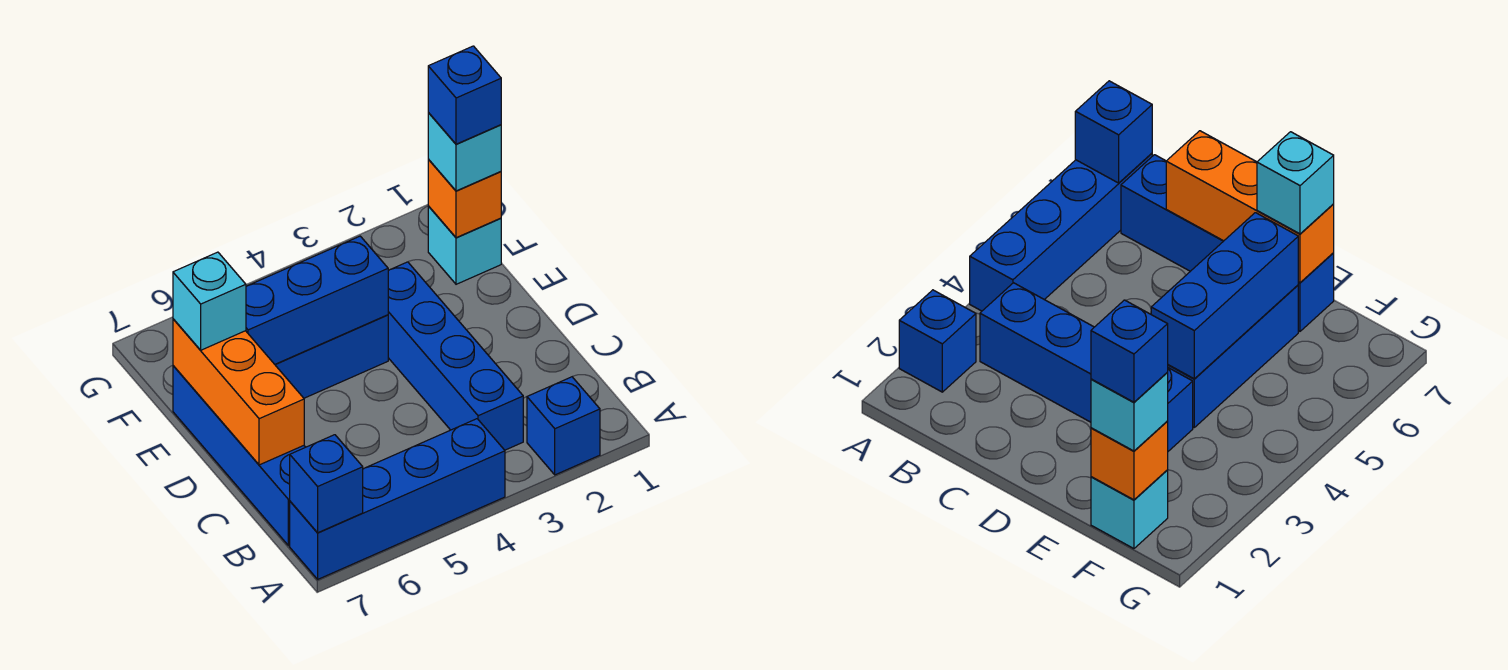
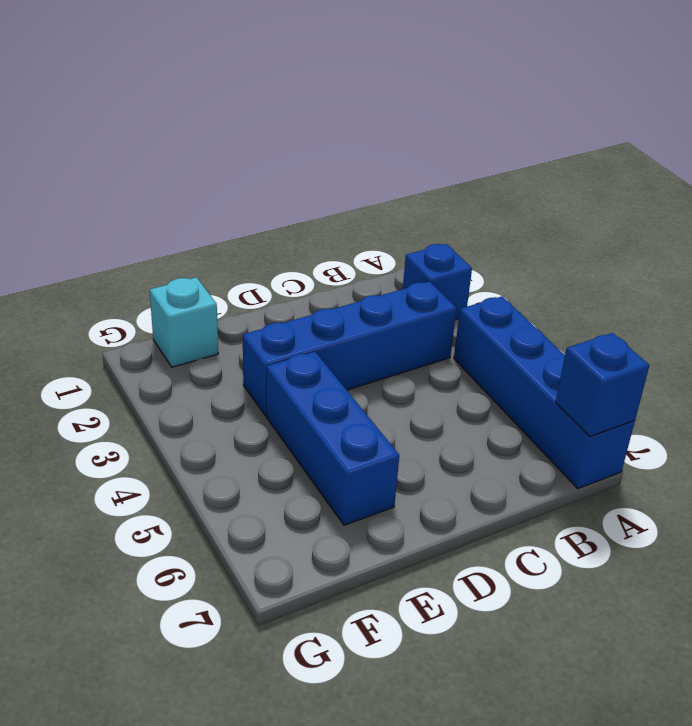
none -> blue 1x4 brick [173,366,305,546]
none -> orange 1x3 brick [173,319,304,465]
none -> blue 1x3 brick [246,236,388,364]

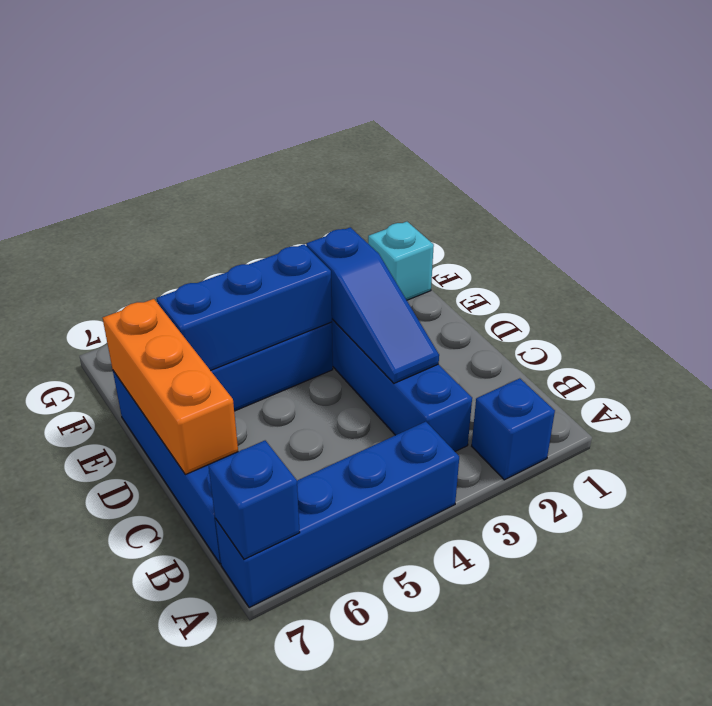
blue 1x3 slope [306,227,439,383] -> none
none -> orange 1x1 brick [428,159,501,238]
none -> cyan 1x1 brick [173,252,246,350]
none -> cyan 1x1 brick [428,113,501,191]

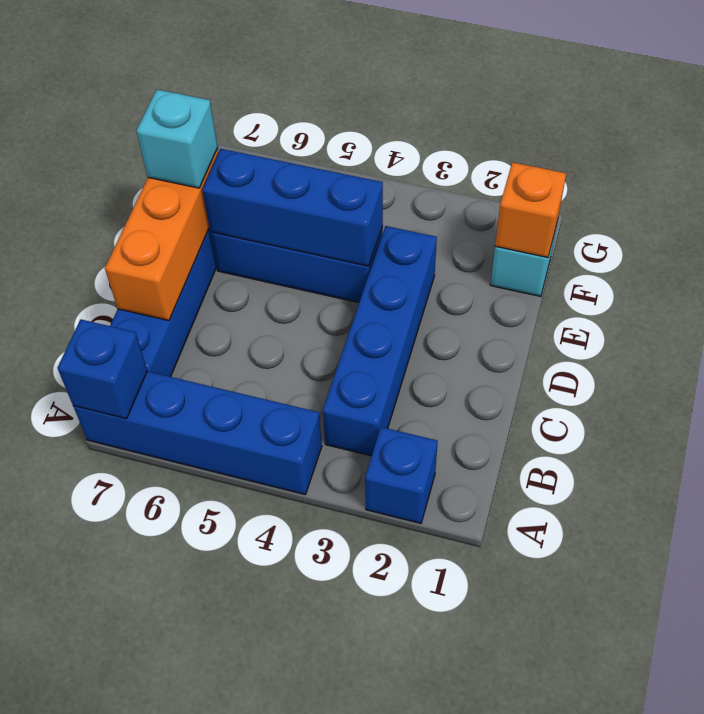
none -> cyan 1x1 brick [428,113,501,191]
none -> blue 1x1 brick [428,46,501,144]

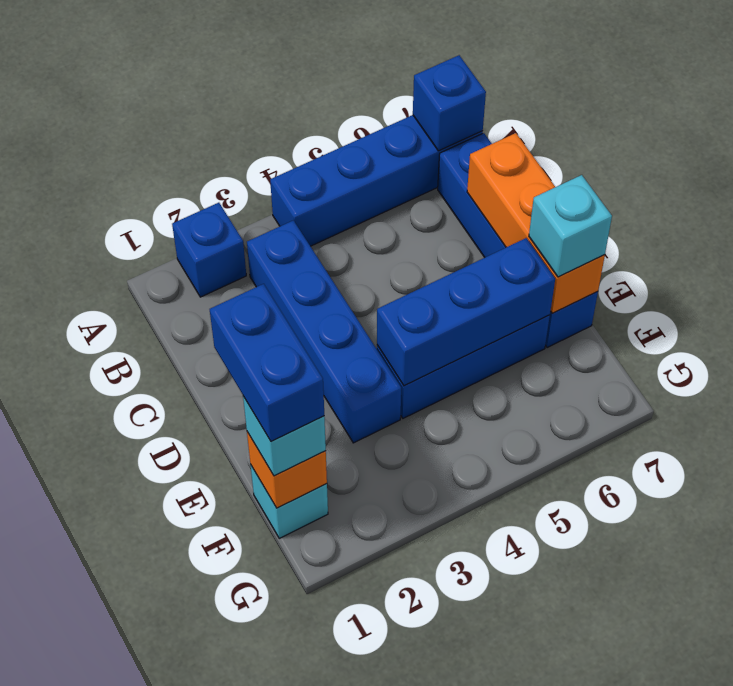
blue 1x2 brick [210,284,324,442] -> blue 1x1 brick [428,46,501,144]

